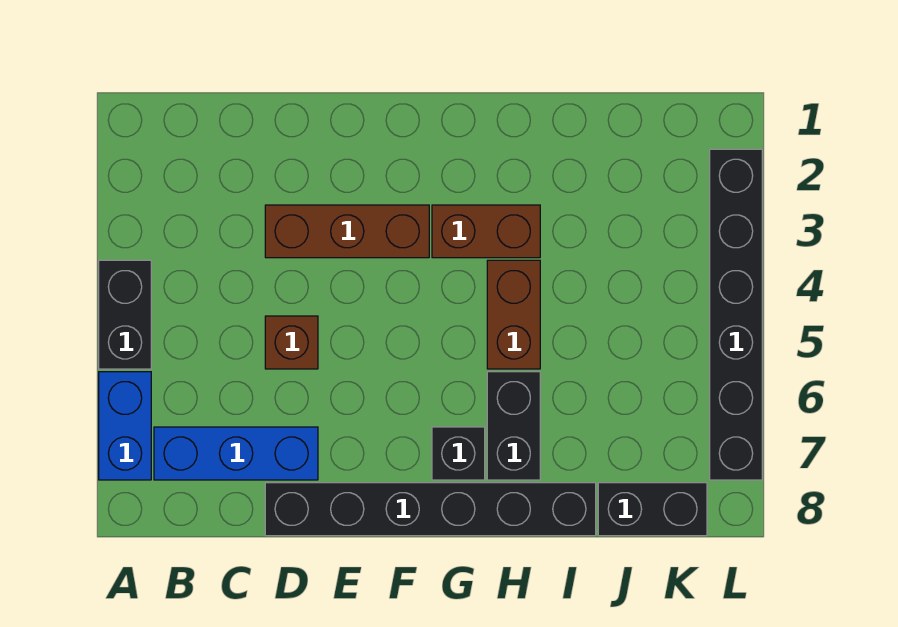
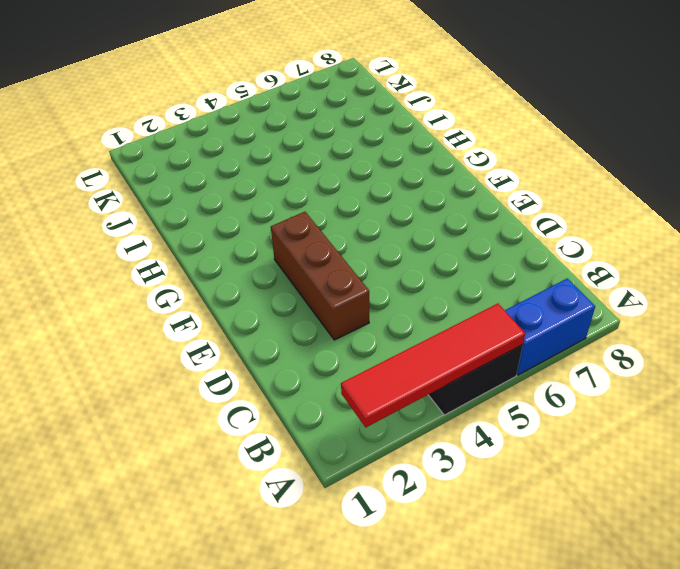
red 1x4 tile [341,304,525,427] -> none
none -> blue 1x3 brick [154,427,318,480]
none -> brown 1x1 brick [265,316,318,369]
none -> black 1x6 brick [265,483,596,536]

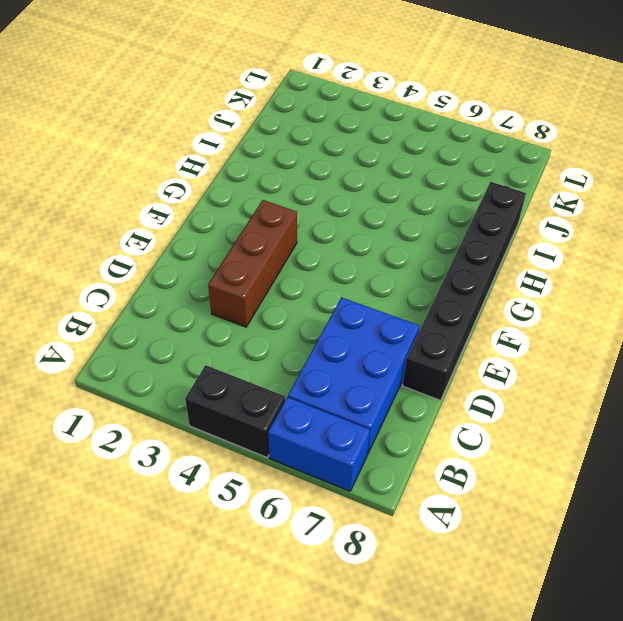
blue 2x3 brick [288,297,419,454] -> blue 1x3 brick [154,427,318,480]
none -> brown 1x1 brick [265,316,318,369]
none -> brown 1x2 brick [432,205,540,258]
none -> black 1x1 brick [432,427,485,480]

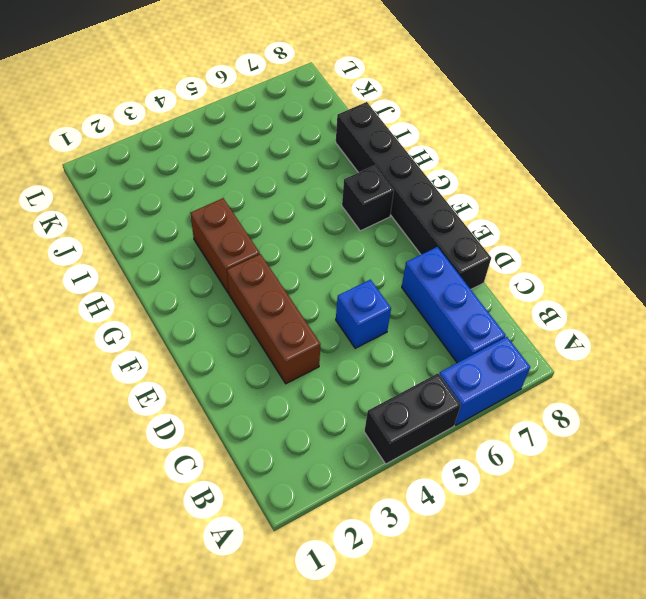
blue 1x1 brick [336,280,391,348] -> brown 1x1 brick [265,316,318,369]
none -> brown 1x2 brick [487,260,540,369]
none -> black 1x2 brick [487,372,540,480]
none -> black 1x2 brick [598,483,707,536]

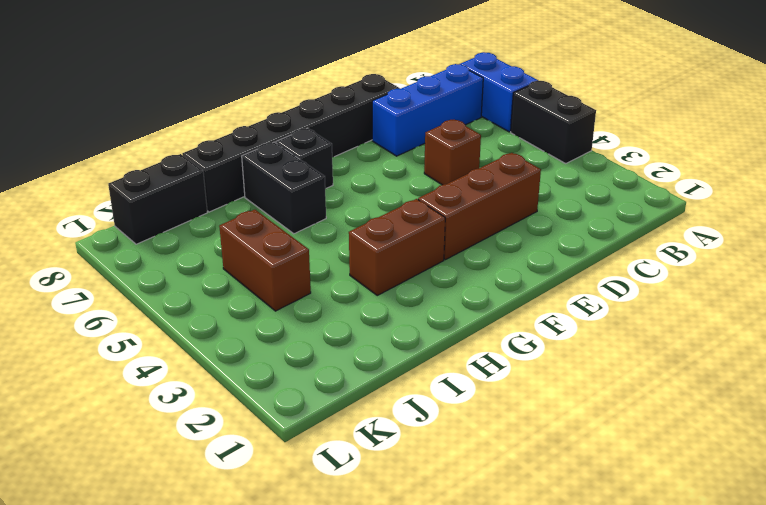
brown 1x2 brick [219,210,311,311] -> brown 1x2 brick moved to [487,260,540,369]
none -> black 1x6 brick [710,149,762,480]

